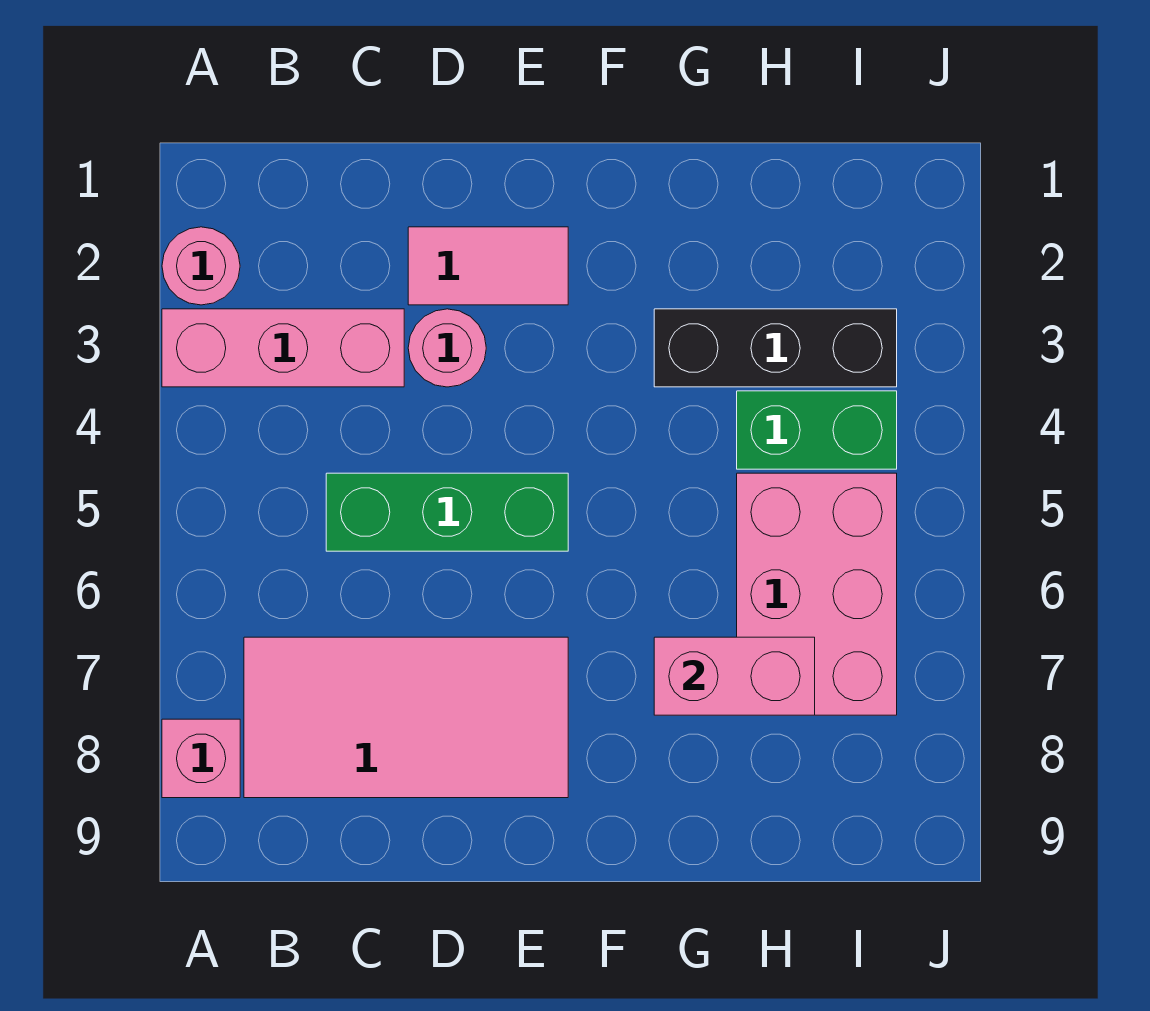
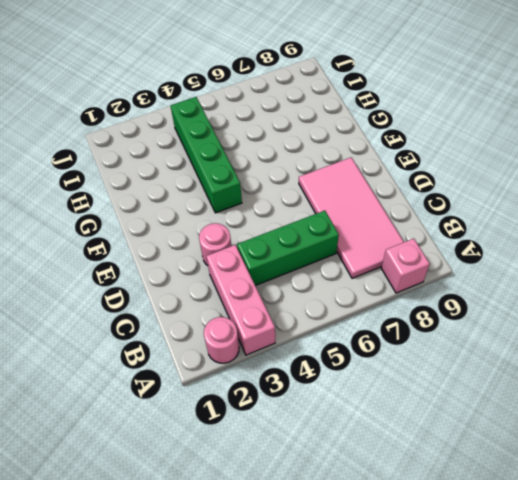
green 1x3 brick [237,211,339,286] -> green 1x3 brick turned to [326,473,568,551]
green 1x4 brick [171,97,242,213] -> green 1x2 brick [737,391,897,469]
none -> pink 1x2 tile [408,227,568,305]
none -> black 1x3 brick [654,309,897,387]

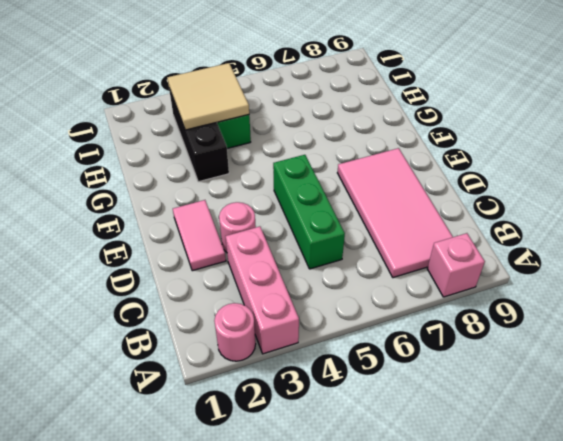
tan 2x2 tile [167,63,249,130] -> none
none -> pink 2x3 brick [737,473,897,715]
none -> pink 1x2 brick [654,637,815,715]

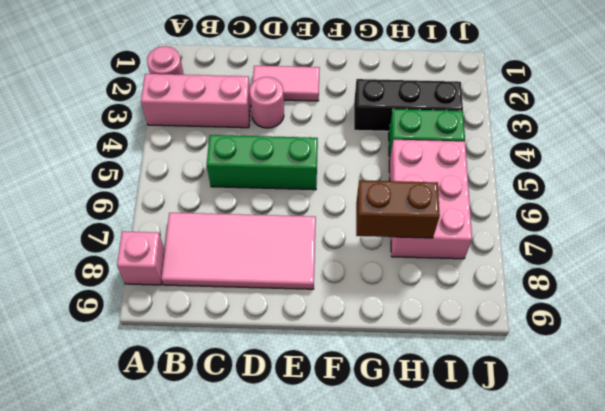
brown 1x2 brick [356,180,440,238] -> pink 1x2 brick [654,637,815,715]

